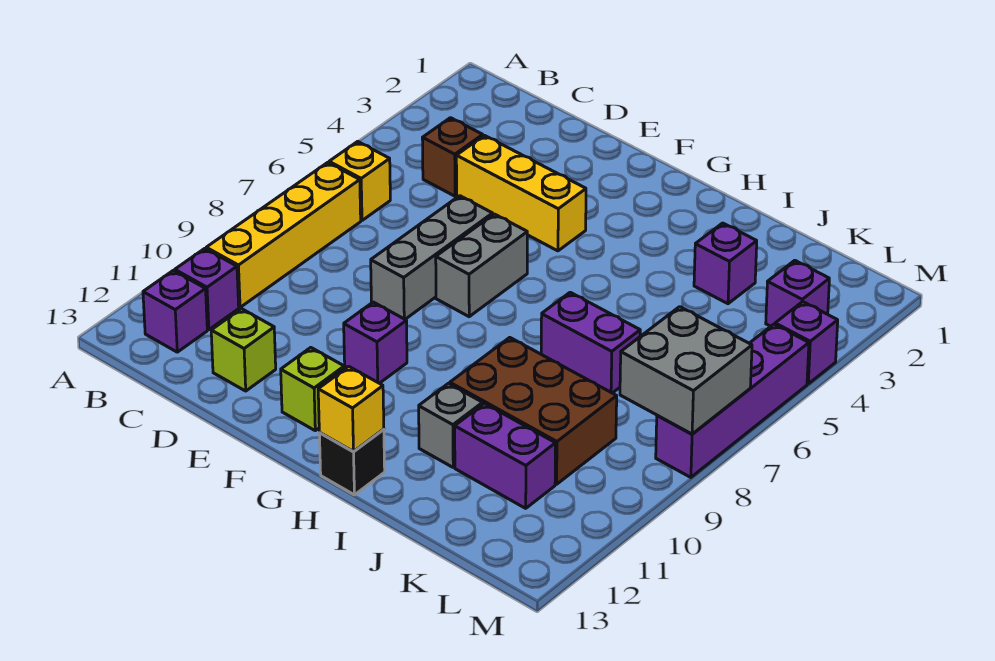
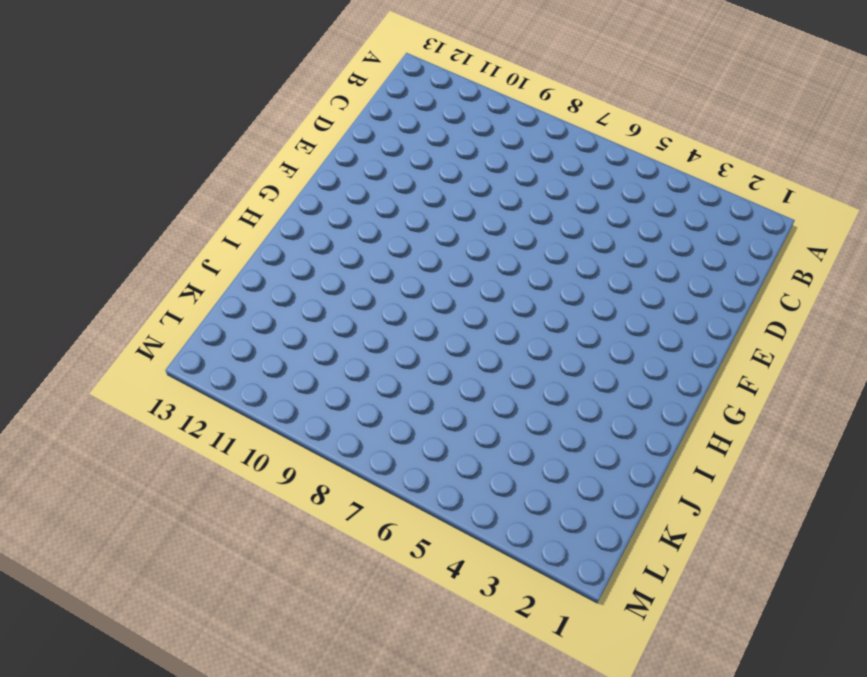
none -> yellow 1x1 brick [329,141,390,220]
none -> yellow 1x4 brick [206,162,361,307]
none -> purple 1x1 brick [175,249,239,330]

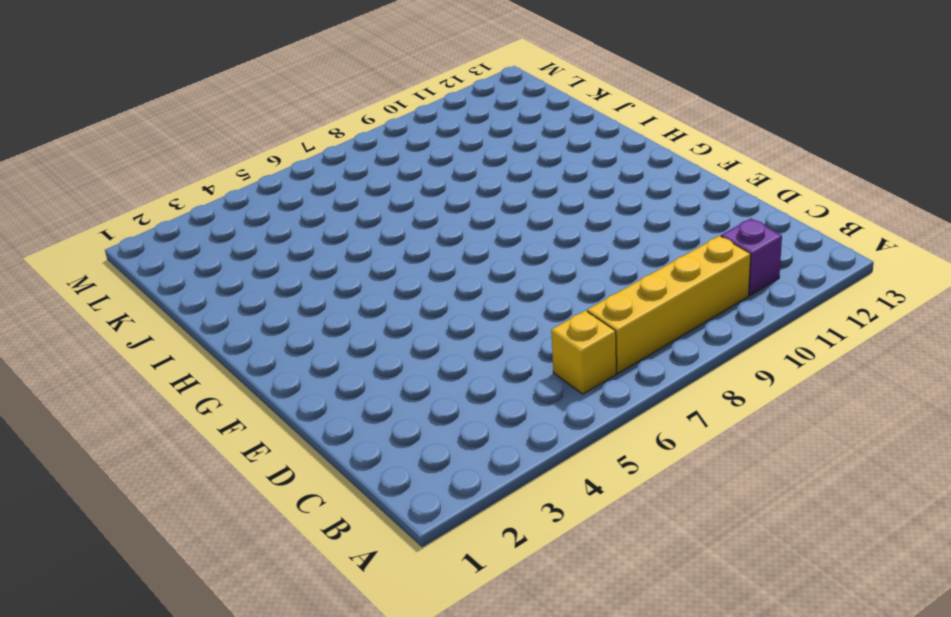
none -> purple 1x1 brick [143,271,207,352]
none -> brown 1x1 brick [422,118,483,196]
none -> yellow 1x3 brick [456,135,586,251]

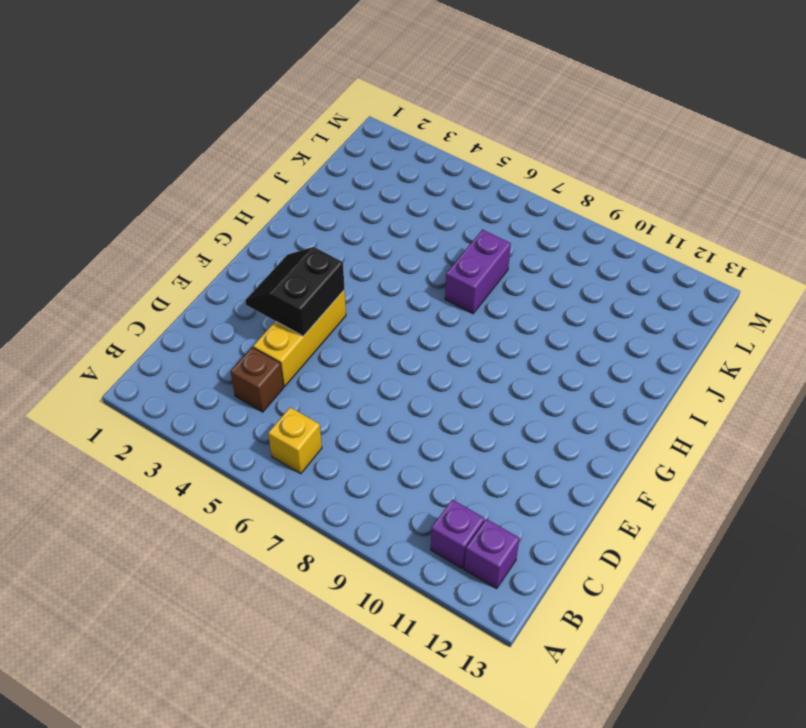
black 2x2 slope [245,247,345,336] -> none
none -> yellow 1x4 brick [206,162,361,307]
none -> lime 1x1 brick [211,309,276,391]
none -> grey 1x3 brick [371,196,493,319]

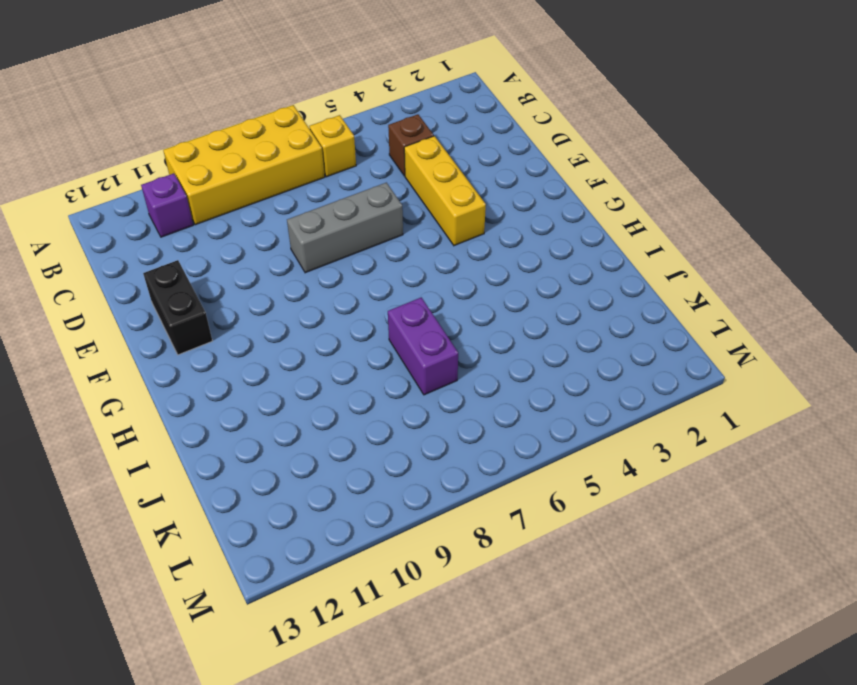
yellow 2x4 brick [163,105,325,225] -> yellow 1x4 brick [206,162,361,307]
black 1x2 brick [143,260,212,355] -> lime 1x1 brick [281,348,344,431]
none -> purple 1x1 brick [143,271,207,352]
none -> lime 1x1 brick [211,309,276,391]
none -> grey 1x2 brick [436,214,527,317]

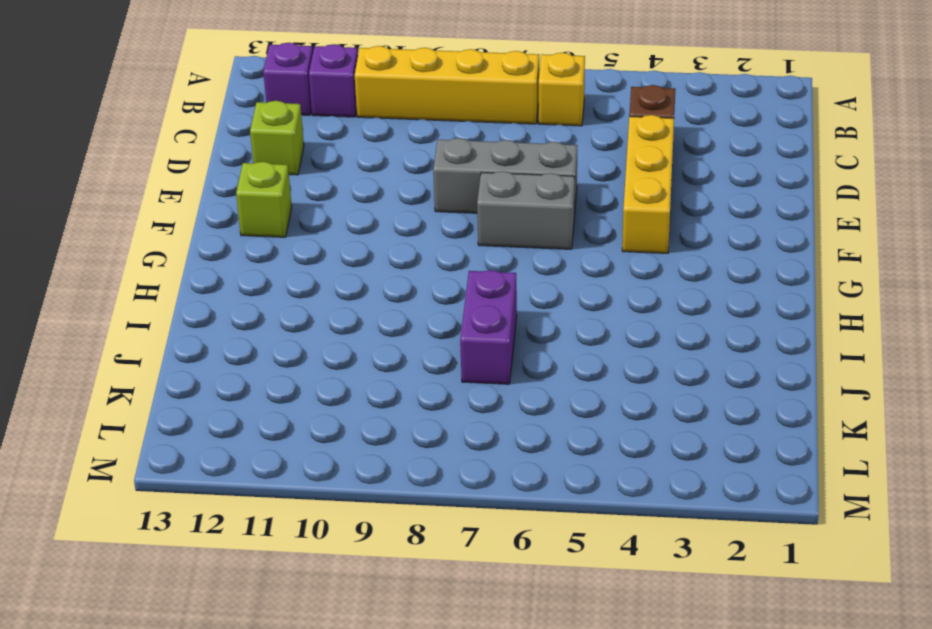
none -> purple 1x1 brick [344,302,407,383]
none -> black 1x1 brick [319,429,385,495]
none -> brown 2x3 brick [450,338,617,484]

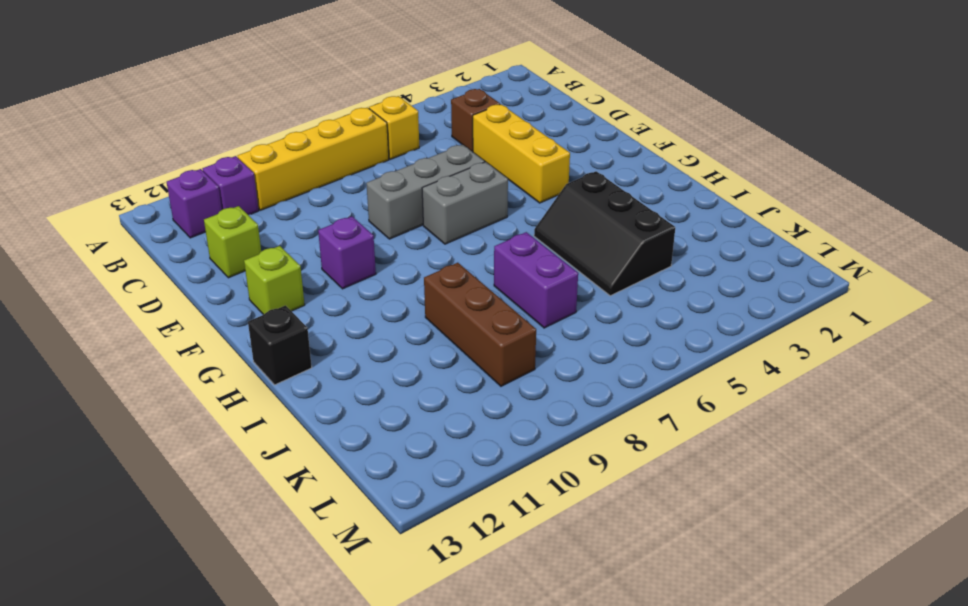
black 2x3 slope [534,171,675,296] -> none
brown 1x3 brick [424,263,536,386] -> brown 2x3 brick [450,338,617,484]
none -> grey 1x1 brick [419,383,483,467]
none -> purple 1x1 brick [694,223,757,304]
none -> purple 1x2 brick [455,403,556,508]

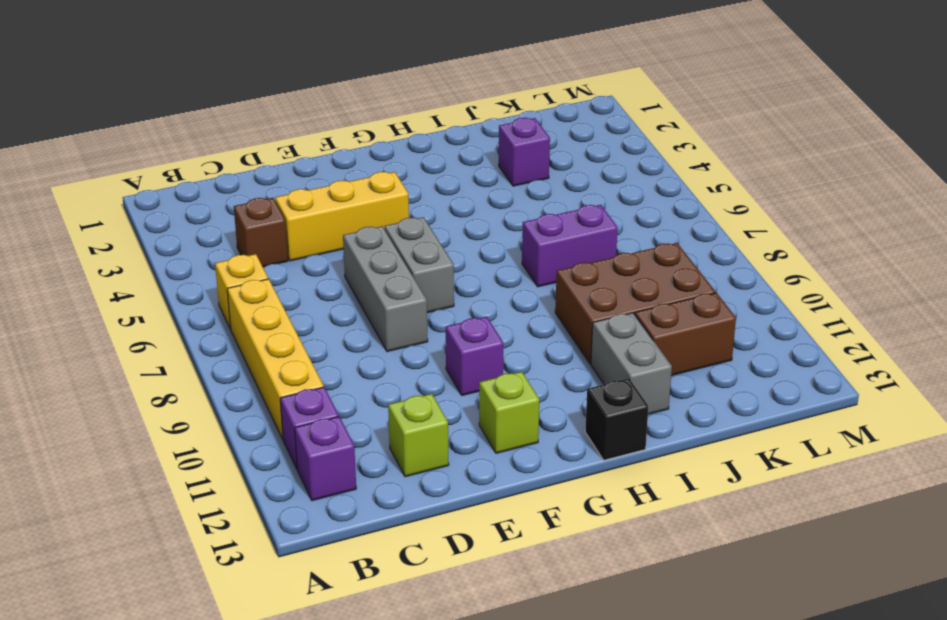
grey 1x2 brick [591,313,672,414] -> grey 1x1 brick [419,383,483,467]
brown 1x2 brick [635,293,736,376] -> purple 1x2 brick [455,403,556,508]
none -> purple 1x1 brick [766,260,829,326]
none -> purple 1x1 brick [775,302,838,384]
none -> purple 1x4 brick [656,324,809,477]

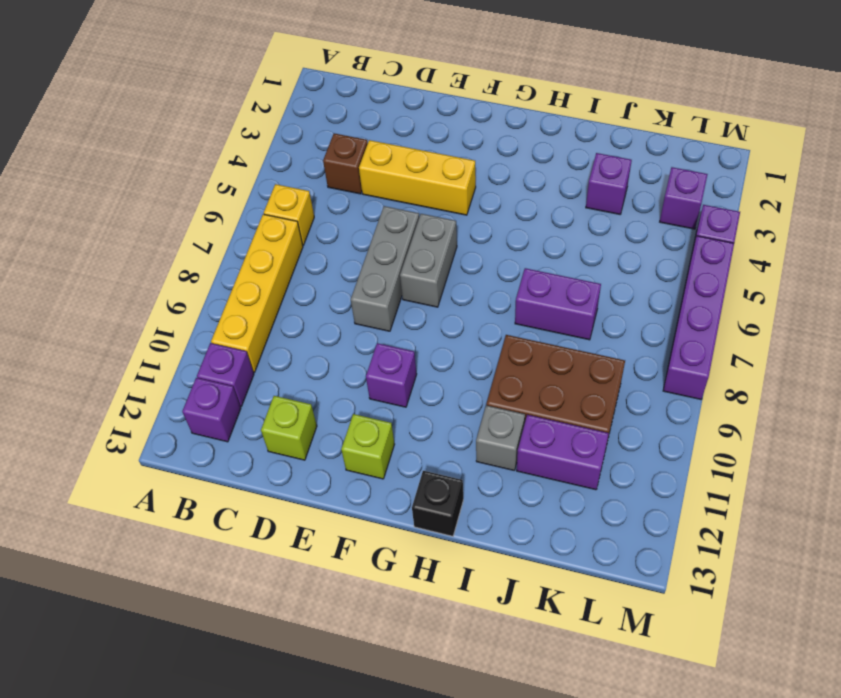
none -> yellow 1x1 brick [318,367,384,451]
none -> grey 2x2 brick [620,307,752,434]

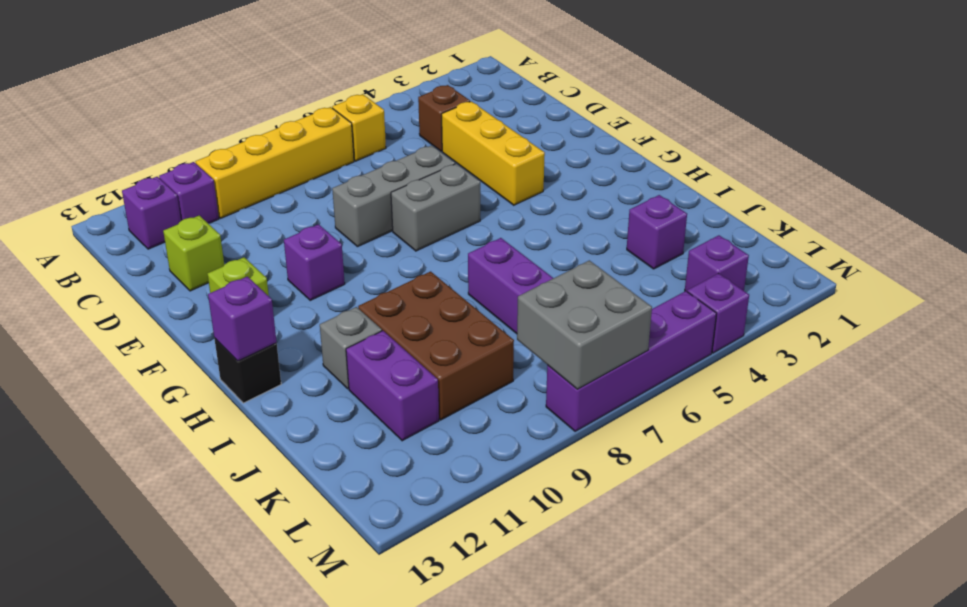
purple 1x1 brick [208,277,277,361] -> yellow 1x1 brick [318,367,384,451]

